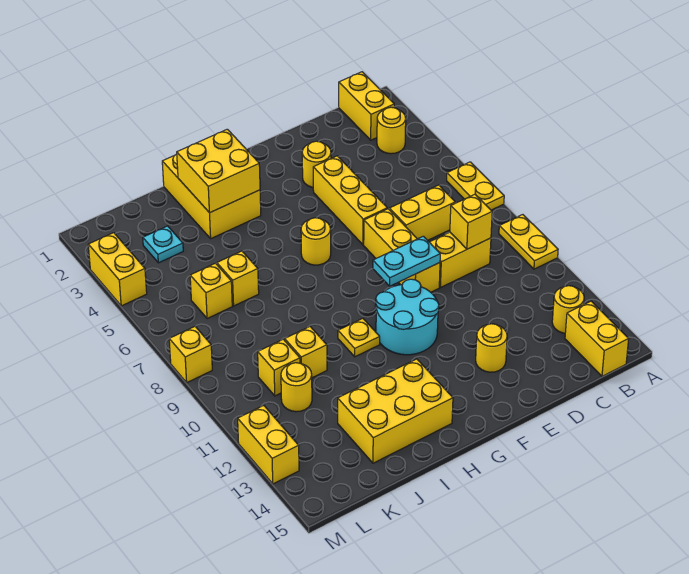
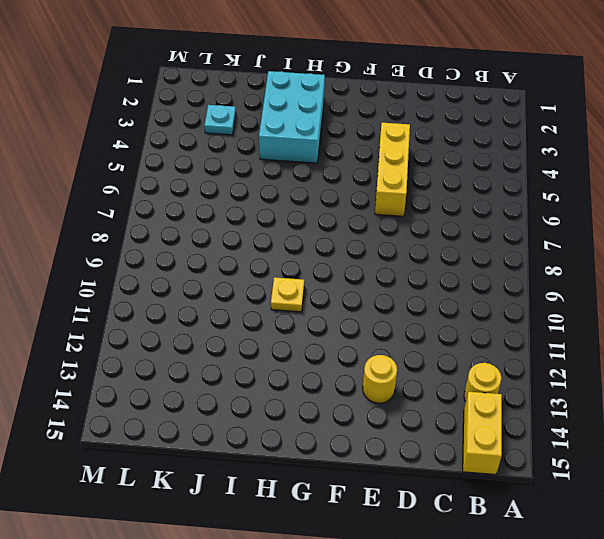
cyan 2x3 brick [259,71,325,163] -> yellow 2x3 brick [162,154,261,238]
none -> yellow 1x2 plate [447,162,504,210]
none -> yellow 1x2 plate [499,215,558,269]
none -> yellow 1x2 brick [339,72,394,140]

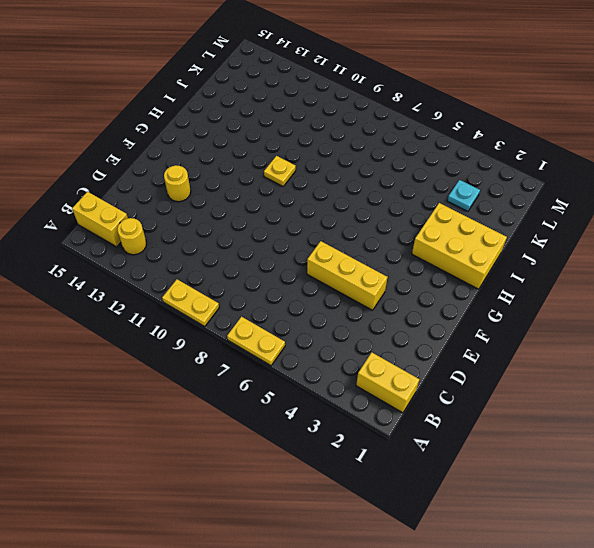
none -> yellow 1x1 round brick [377,107,406,154]
none -> yellow 1x2 brick [389,185,455,240]
none -> yellow 1x2 brick [430,232,491,287]

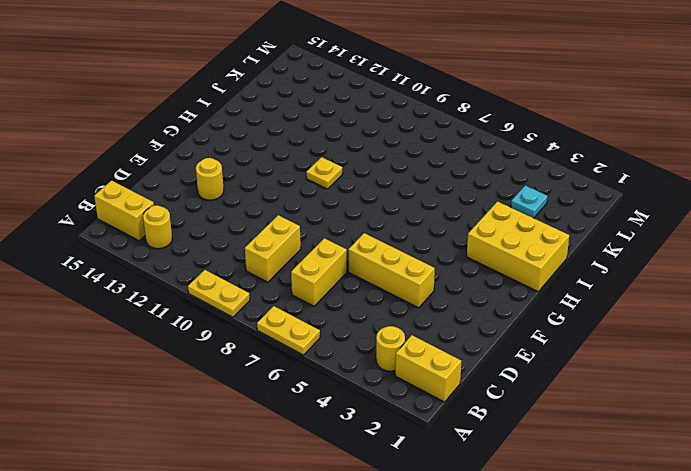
none -> yellow 1x1 round brick [302,141,331,187]
none -> yellow 1x3 brick [364,209,440,292]
none -> cyan 2x2 round brick [376,279,439,355]

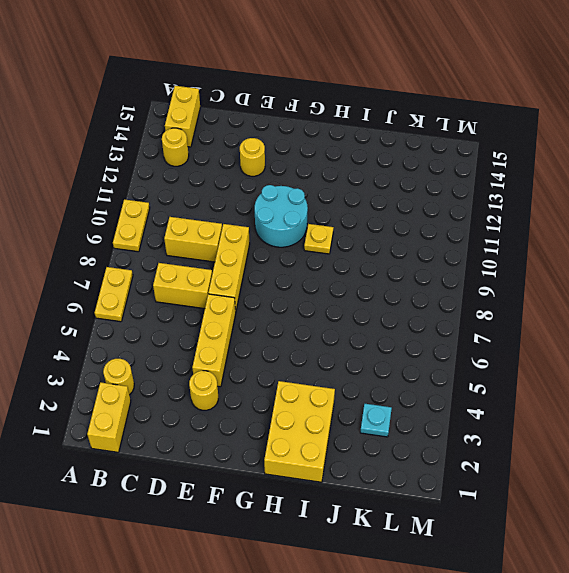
none -> yellow 1x1 round brick [301,218,331,265]
none -> yellow 2x3 brick [338,359,453,463]
none -> yellow 1x1 brick [217,251,259,306]

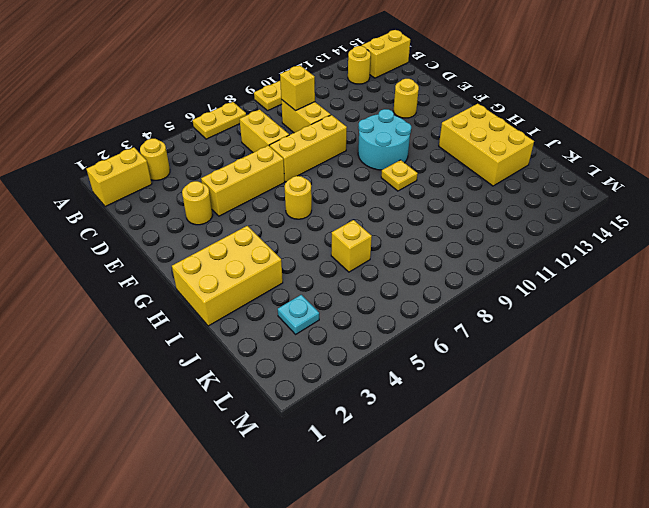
none -> yellow 1x1 brick [285,327,327,378]
none -> yellow 1x1 brick [190,263,232,319]
none -> yellow 1x1 brick [258,339,300,396]

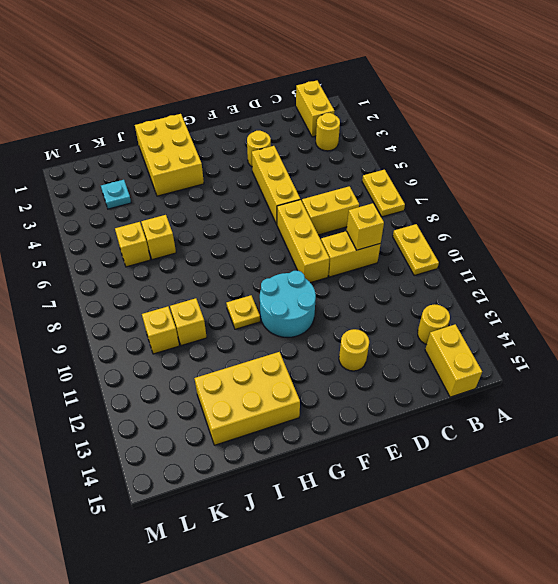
none -> yellow 1x1 round brick [301,218,331,265]
none -> yellow 1x1 round brick [281,363,312,412]
none -> yellow 1x2 brick [88,233,147,306]

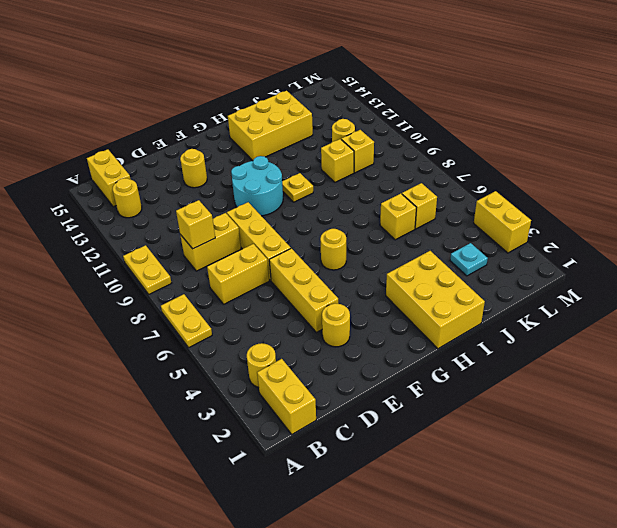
none -> yellow 1x1 brick [169,327,212,382]
none -> yellow 1x2 brick [238,406,299,484]
none -> cyan 1x2 plate [373,236,440,286]

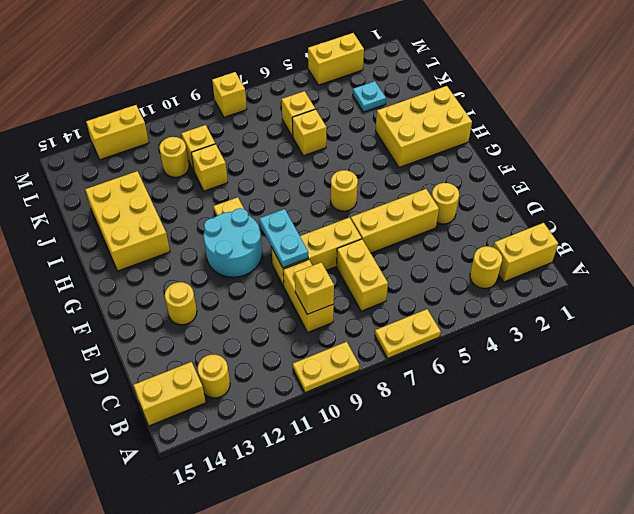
none -> yellow 2x2 brick [177,129,260,213]

